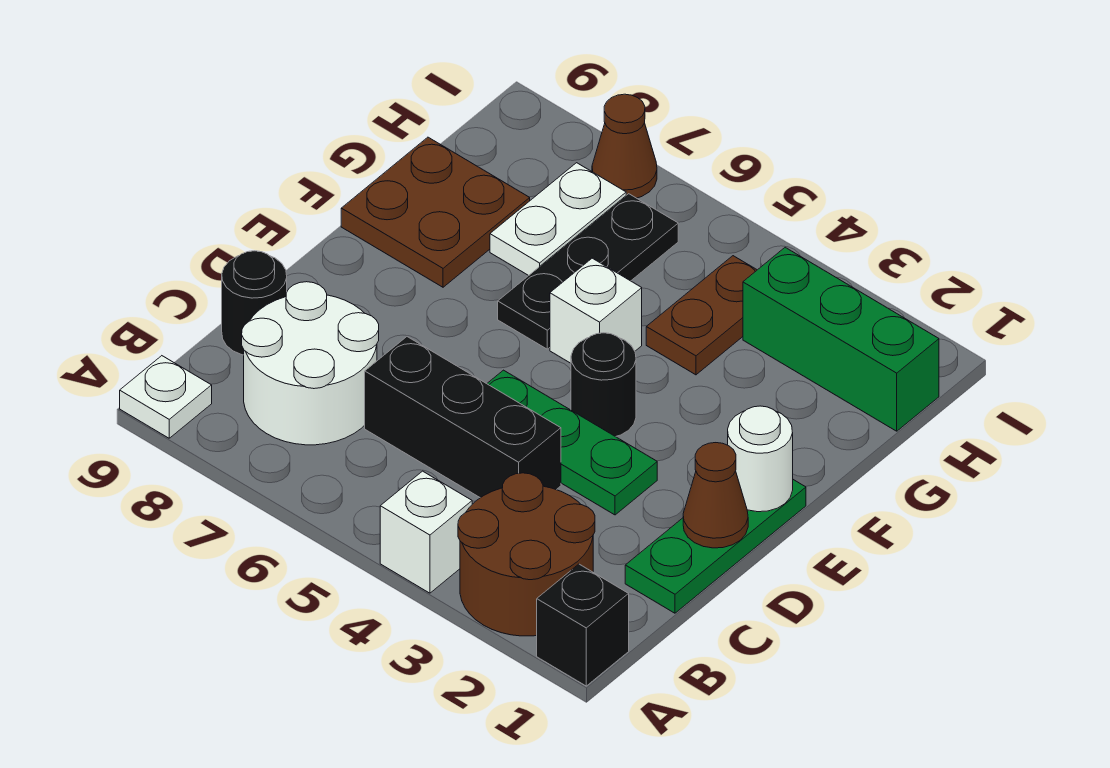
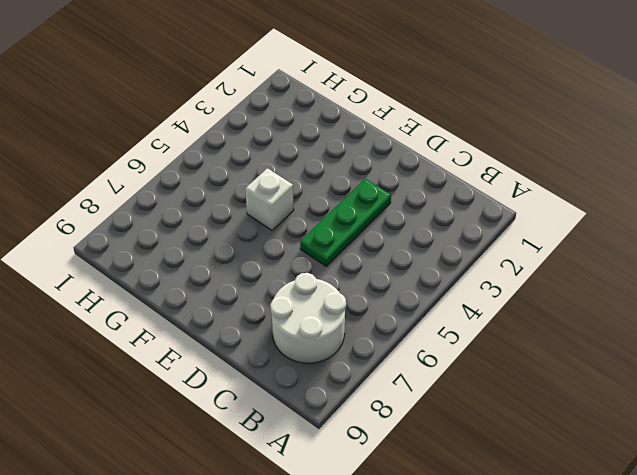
none -> black 1x1 brick [537,564,629,686]
none -> brown 2x2 round brick [458,473,595,636]
none -> white 1x1 brick [380,471,472,593]

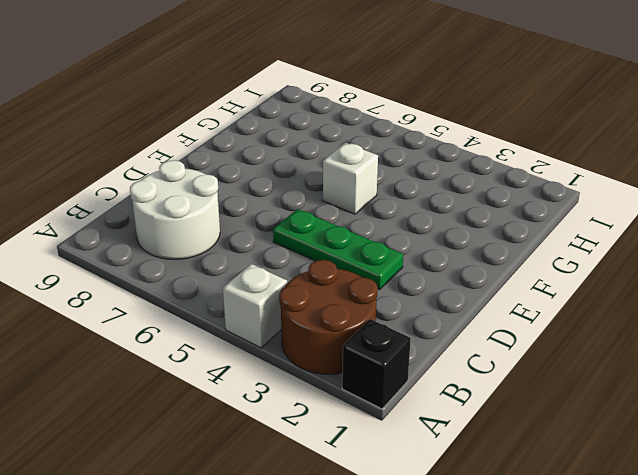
none -> white 1x1 plate [120,356,212,438]
none -> green 1x3 plate [625,480,806,613]
none -> black 1x3 brick [365,337,561,498]

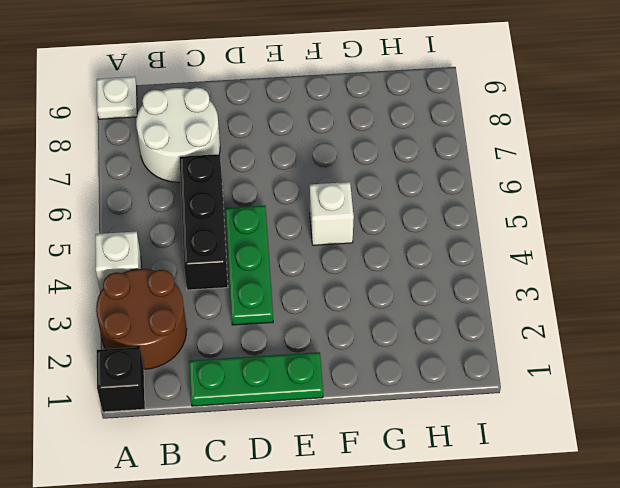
none -> black 1x1 round brick [222,251,287,355]
none -> black 1x1 round brick [571,333,636,437]
none -> black 1x3 plate [498,194,678,349]

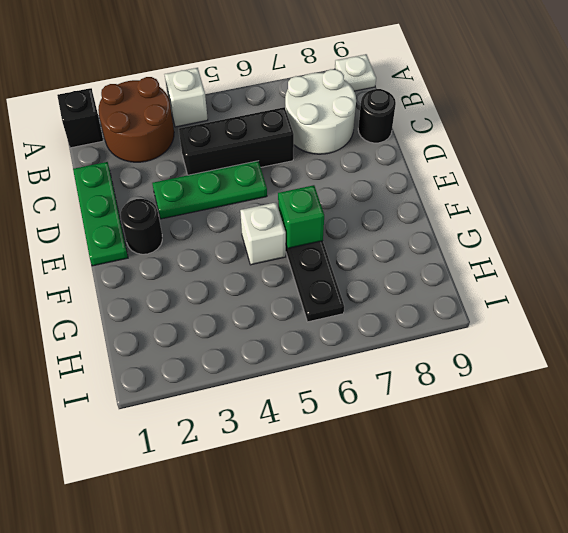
black 1x1 round brick [121,199,162,254] -> black 1x1 round brick moved to [571,333,636,437]
green 1x1 brick [278,185,324,249] -> none
none -> brown 2x2 plate [341,137,530,287]
none -> brown 1x2 plate [646,256,757,375]
none -> white 1x2 plate [490,163,626,276]

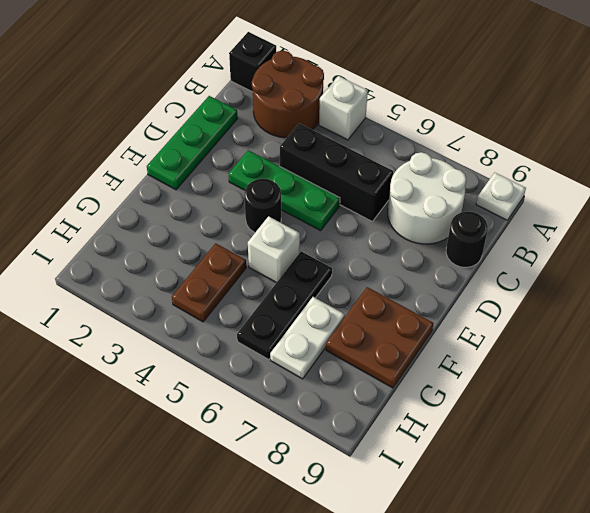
none -> green 1x3 brick [743,247,939,431]
none -> brown 1x1 cone [592,94,657,198]
none -> brown 1x1 cone [683,443,748,548]

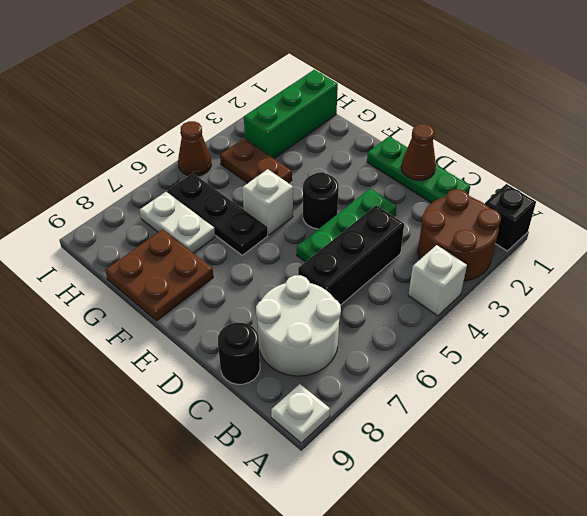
brown 1x1 cone [178,121,211,176] -> brown 1x1 cone moved to [592,94,657,198]
none -> white 1x1 round brick [728,406,793,512]

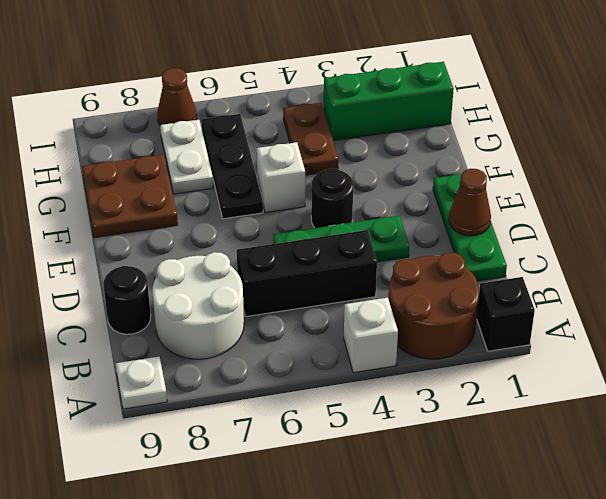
none -> white 1x1 round brick [728,406,793,512]

